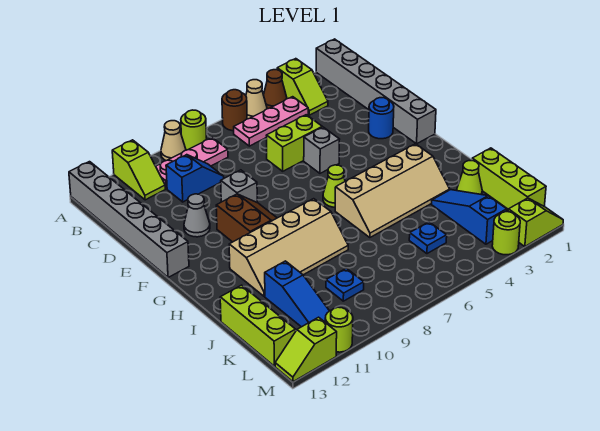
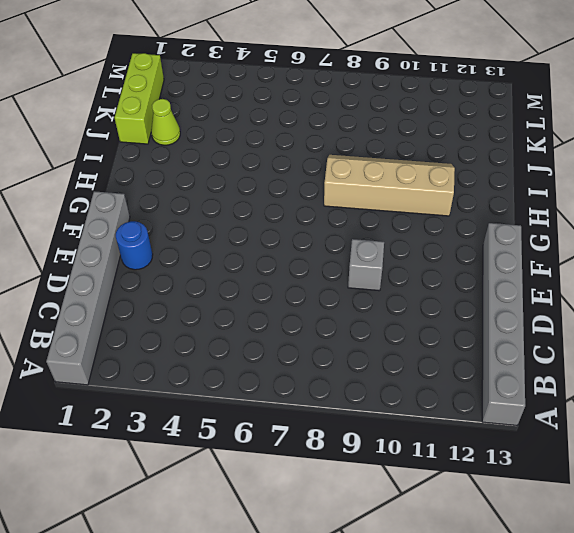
none -> lime 1x2 slope [277,59,328,115]
none -> brown 1x1 cone [264,70,287,109]
none -> tan 1x1 cone [246,80,267,119]
none -> brown 1x1 round brick [222,90,247,131]

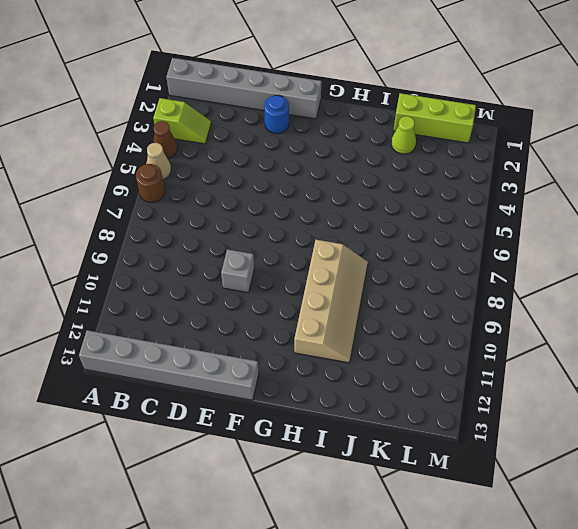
none -> lime 1x1 round brick [181,110,207,150]
none -> tan 1x1 cone [161,121,186,161]
none -> lime 1x2 slope [112,140,165,200]
none -> pink 1x3 plate [234,97,308,146]

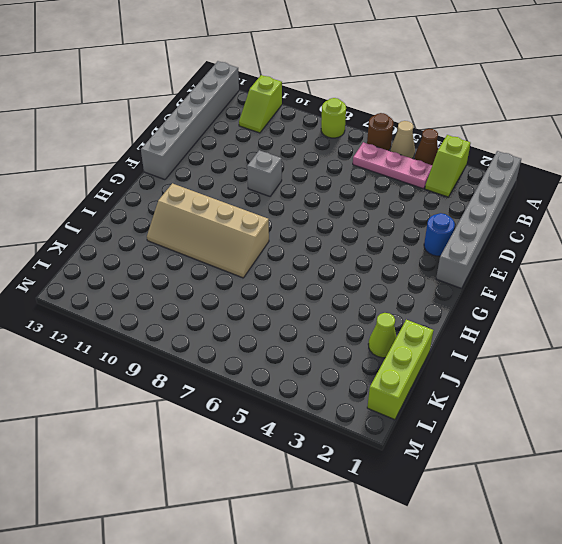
none -> tan 1x1 cone [161,121,186,161]
none -> pink 1x3 plate [156,138,228,189]
none -> blue 1x2 slope [166,155,224,202]
none -> lime 1x2 brick [266,115,322,171]

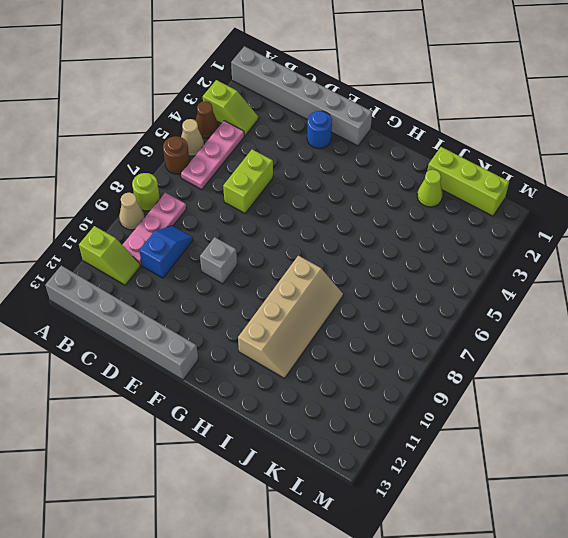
none -> grey 1x1 brick [304,127,340,173]
none -> grey 1x1 cone [184,194,210,237]
none -> brown 2x2 slope [216,194,277,242]
none -> lime 1x1 cone [323,165,345,207]

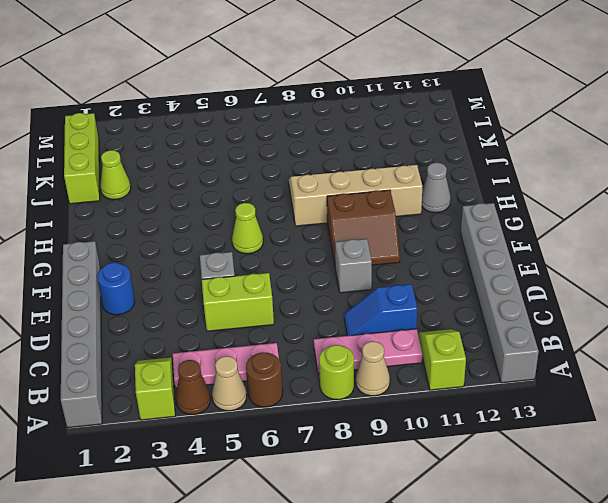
brown 2x2 slope [327,190,400,268] -> brown 2x2 slope turned to [216,194,277,242]
grey 1x1 cone [422,163,451,213] -> grey 1x1 cone moved to [184,194,210,237]
none -> tan 2x4 slope [335,144,450,238]
none -> blue 1x3 slope [432,190,507,244]
none -> blue 1x3 slope [265,261,329,327]
none -> lime 1x3 brick [220,285,296,366]

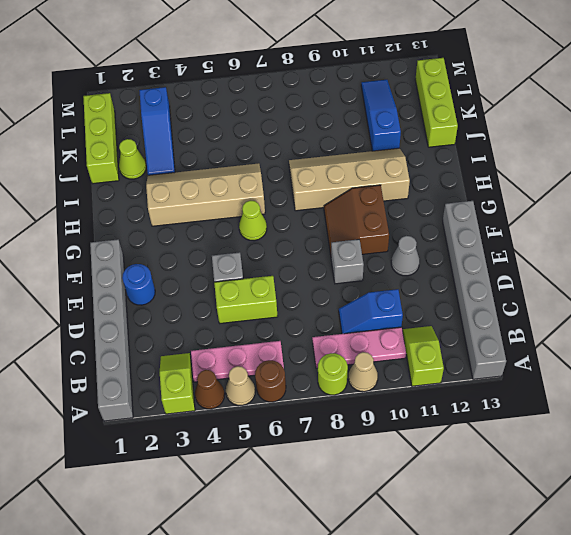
none -> blue 1x1 plate [409,222,447,254]
none -> blue 1x1 plate [326,268,364,301]
none -> lime 1x2 slope [508,198,563,247]
none -> lime 1x1 round brick [492,212,520,255]

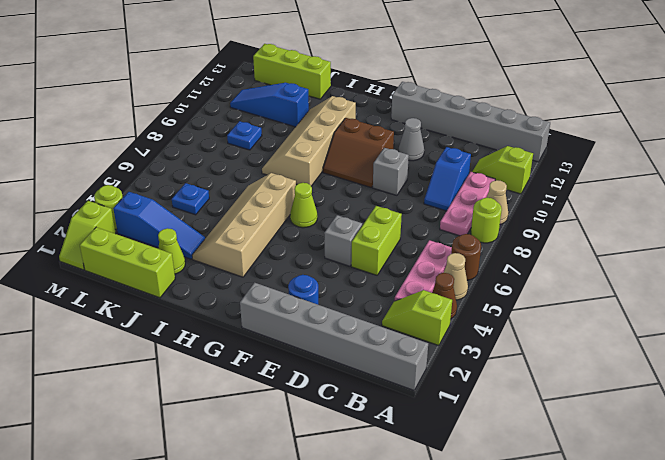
none -> lime 1x1 round brick [325,307,353,352]
none -> lime 1x2 slope [275,317,337,382]

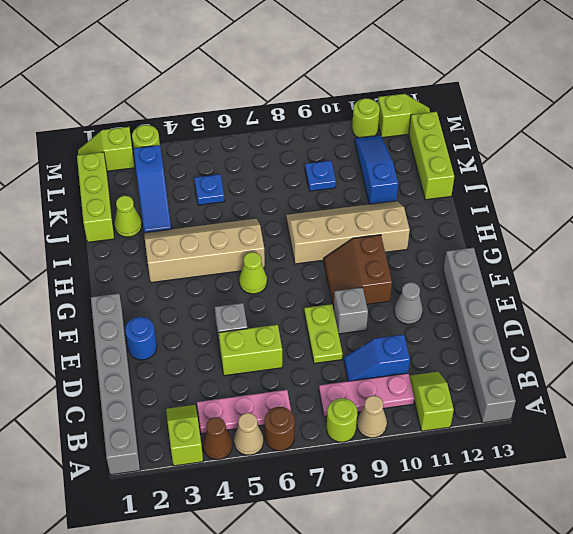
lime 1x2 plate [304,304,343,363] -> none

